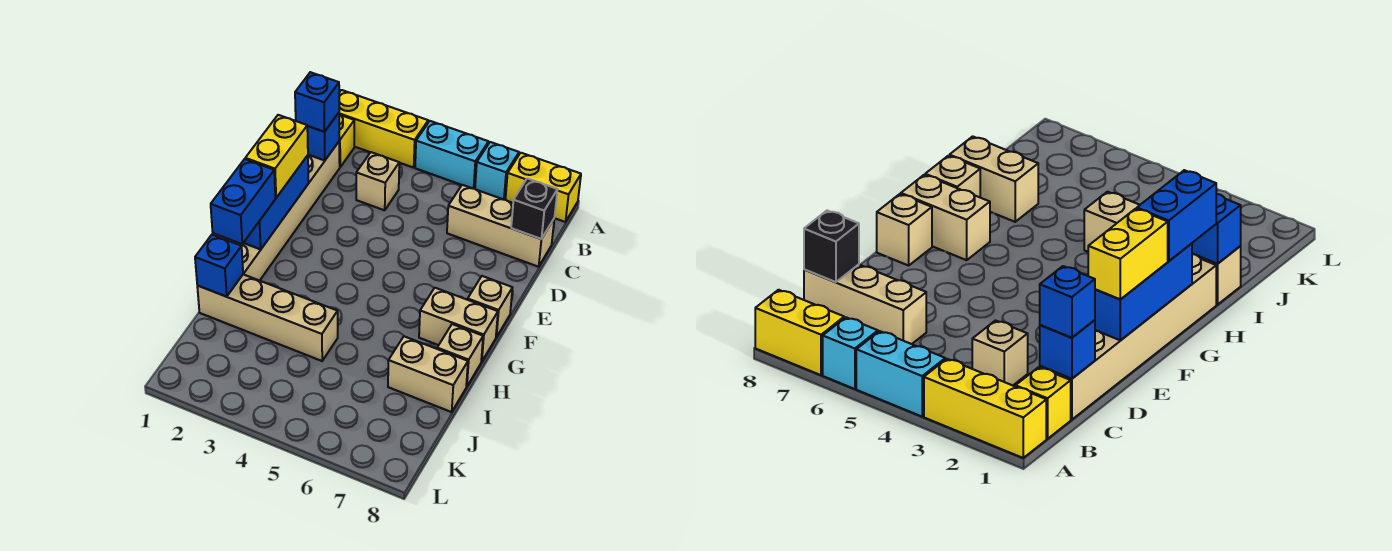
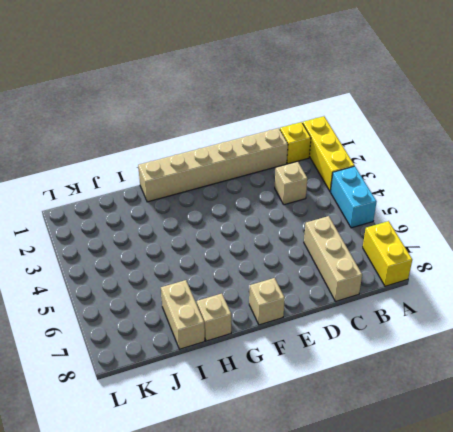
none -> cyan 1x1 brick [475,142,519,200]
none -> tan 1x2 brick [419,288,498,362]
none -> tan 1x4 brick [197,274,338,361]

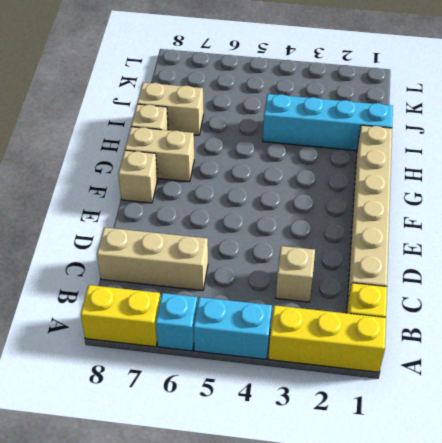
cyan 1x4 brick [263,94,393,151] -> tan 1x4 brick [197,274,338,361]
none -> blue 1x1 brick [307,113,339,161]
none -> black 1x1 brick [511,178,558,239]
none -> blue 1x3 brick [244,155,309,249]

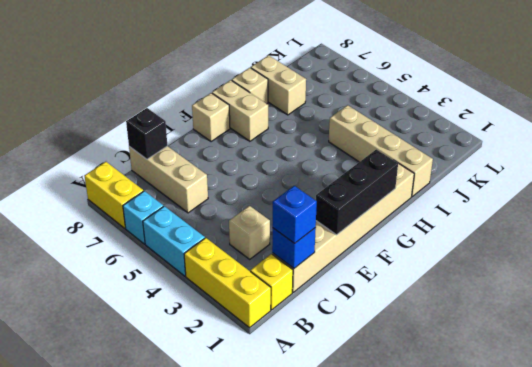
black 1x3 brick [316,149,398,235] -> blue 1x3 brick [244,155,309,249]
none -> blue 1x1 brick [195,235,243,297]
none -> yellow 1x2 brick [245,115,308,198]
none -> blue 1x2 brick [211,159,275,244]

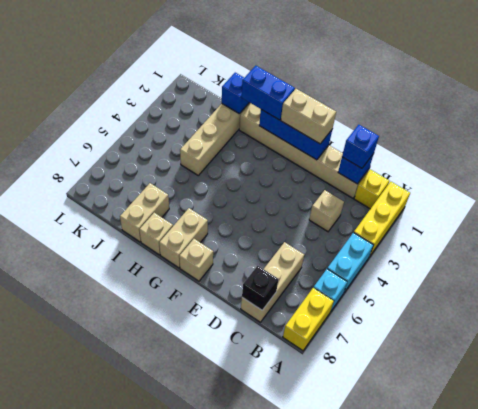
tan 1x2 brick [281,89,336,144] -> yellow 1x2 brick [245,115,308,198]

